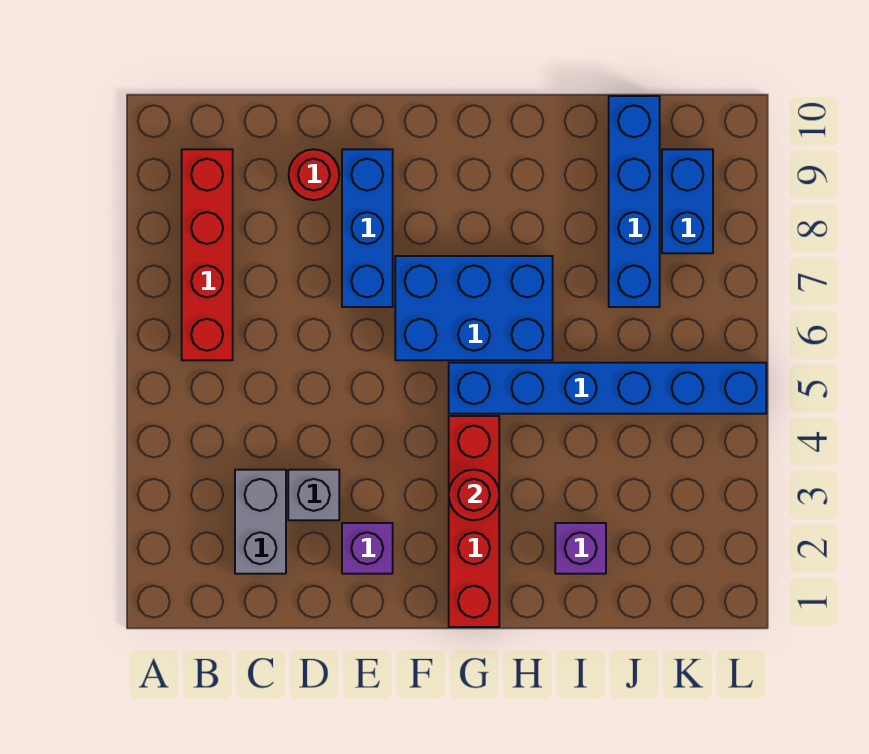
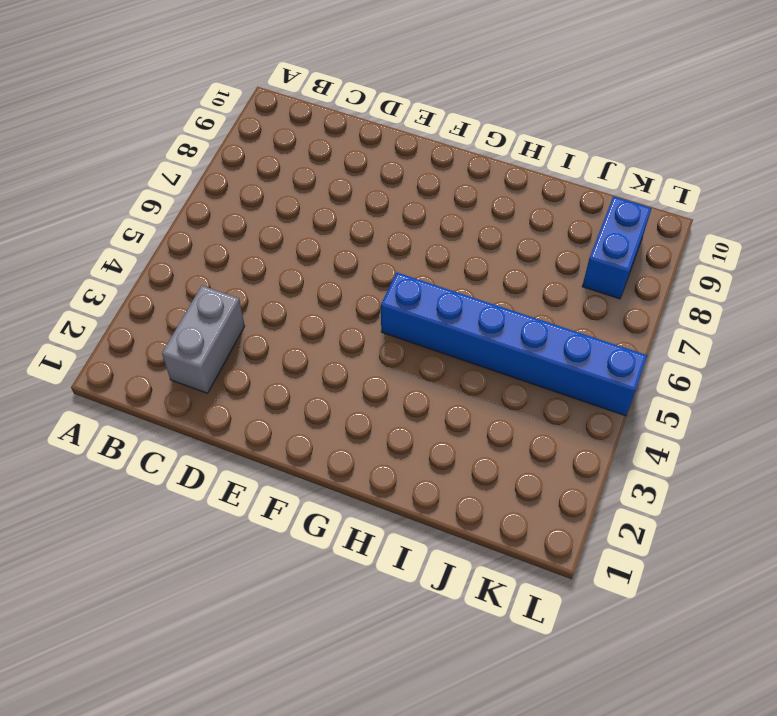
none -> red 1x4 brick [182,149,233,360]
none -> grey 1x1 brick [288,470,339,520]
none -> red 1x1 round brick [289,149,339,200]

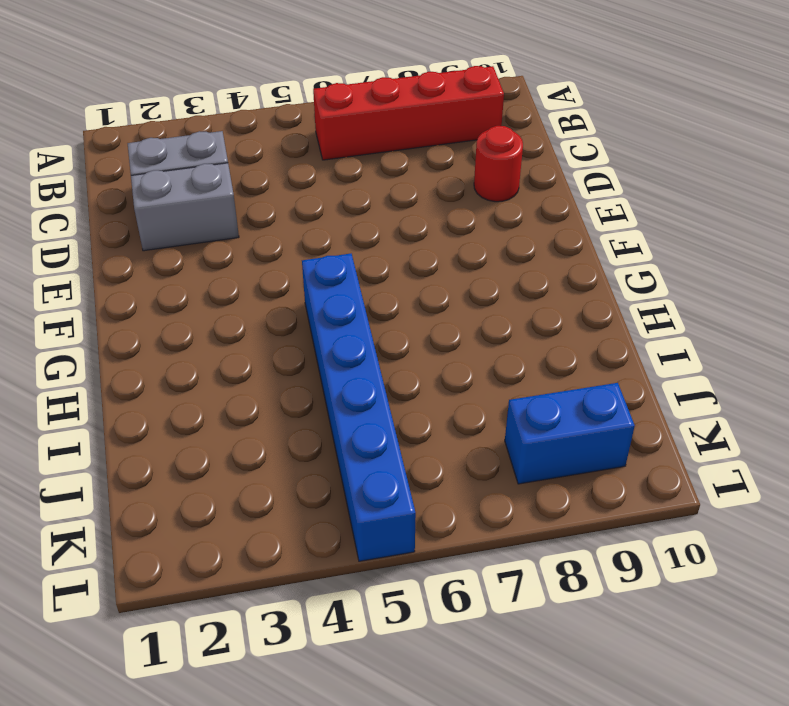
grey 1x2 brick [131,163,239,251] -> grey 1x1 brick [288,470,339,520]
none -> purple 1x1 brick [342,523,393,574]
none -> blue 1x3 brick [342,149,393,307]
none -> blue 2x3 brick [395,256,553,360]

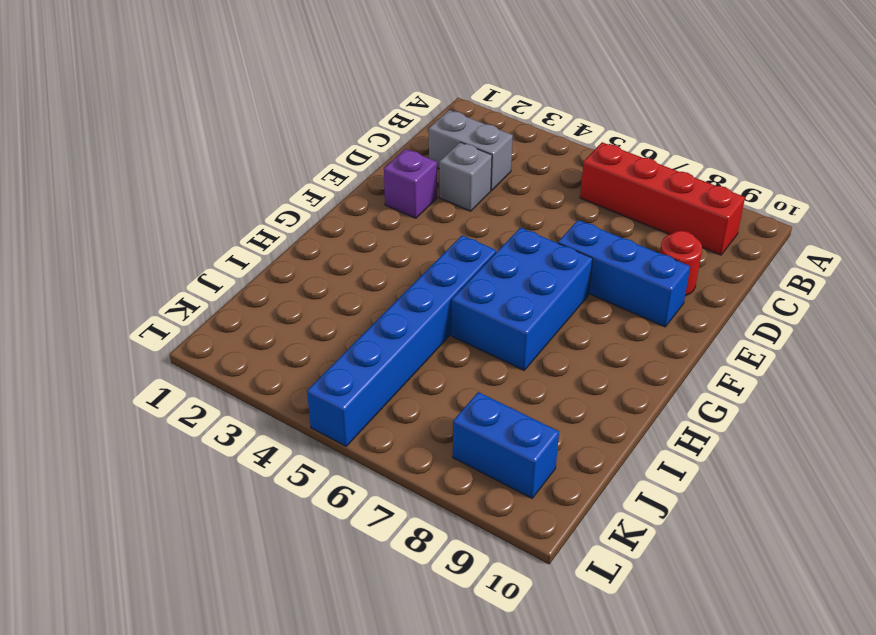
none -> red 1x4 brick [449,416,499,627]
none -> purple 1x1 brick [555,523,606,574]
none -> blue 1x4 brick [609,96,660,307]

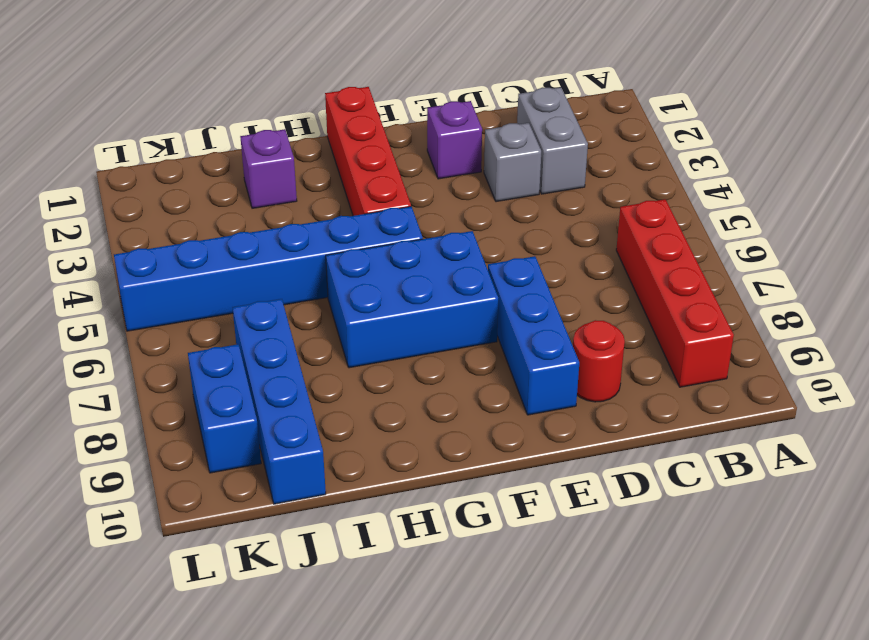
none -> red 1x1 round brick [449,470,499,520]

